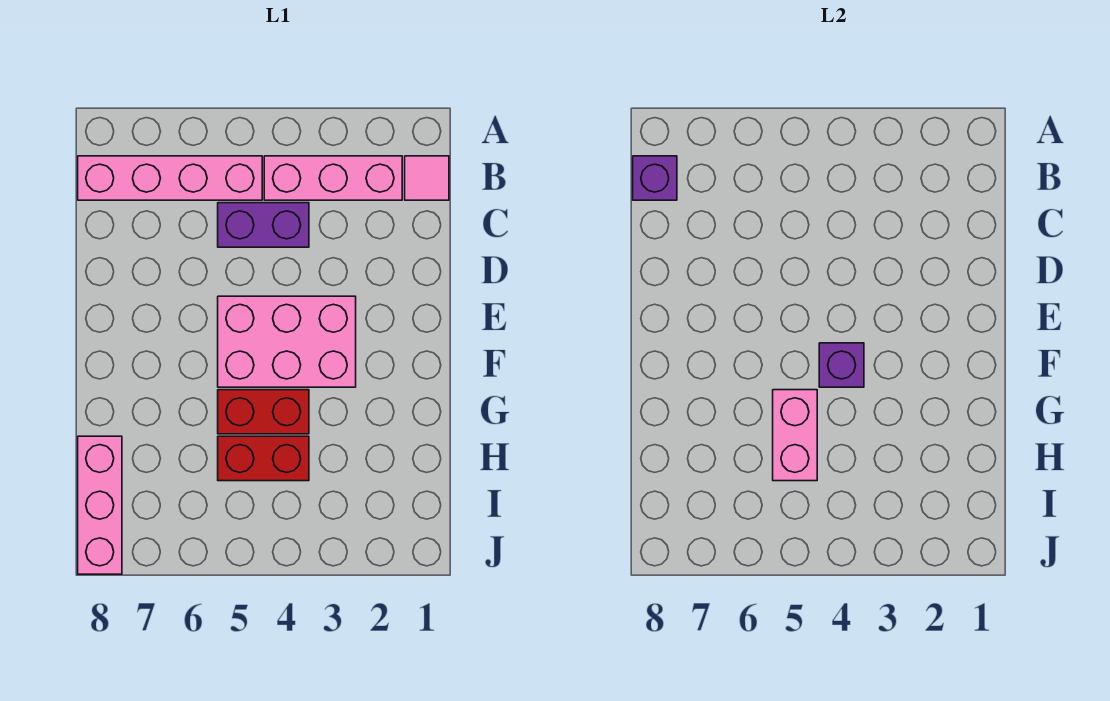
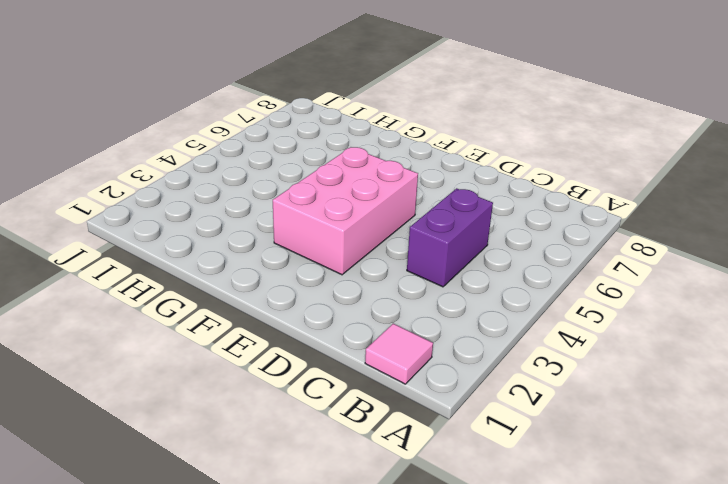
none -> pink 1x3 brick [264,156,402,200]
none -> pink 1x4 brick [78,156,262,200]

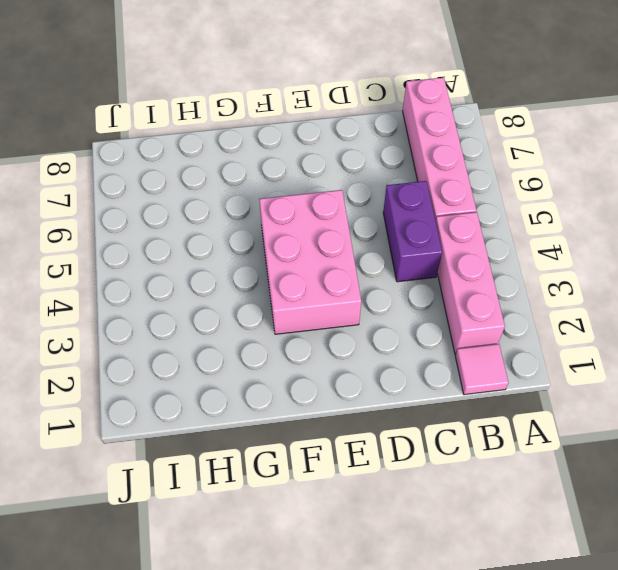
none -> red 1x2 brick [218,390,309,434]
none -> red 1x2 brick [218,436,309,481]

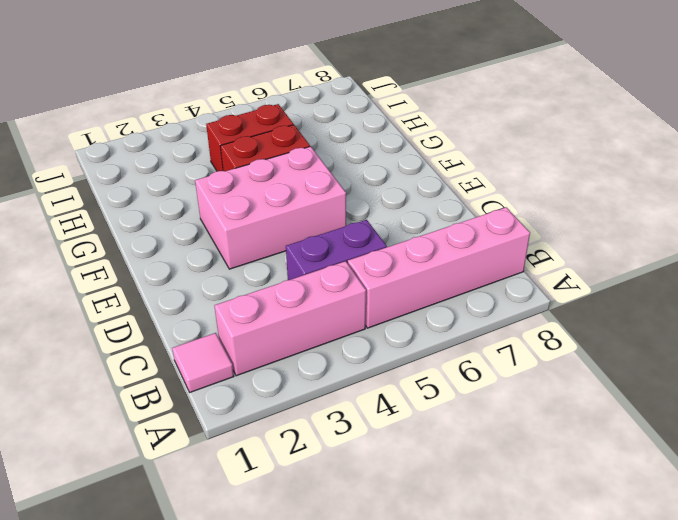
none -> pink 1x3 brick [78,436,122,574]
none -> purple 1x1 brick [633,156,677,200]

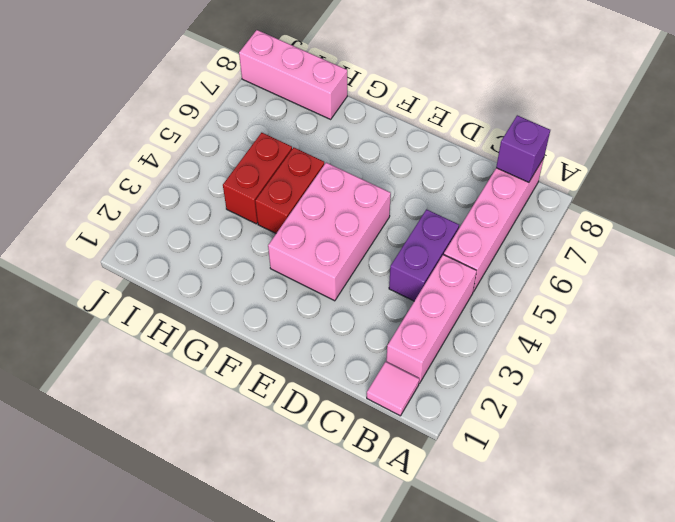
none -> purple 1x1 brick [819,343,864,387]
none -> pink 1x2 brick [773,390,817,481]

